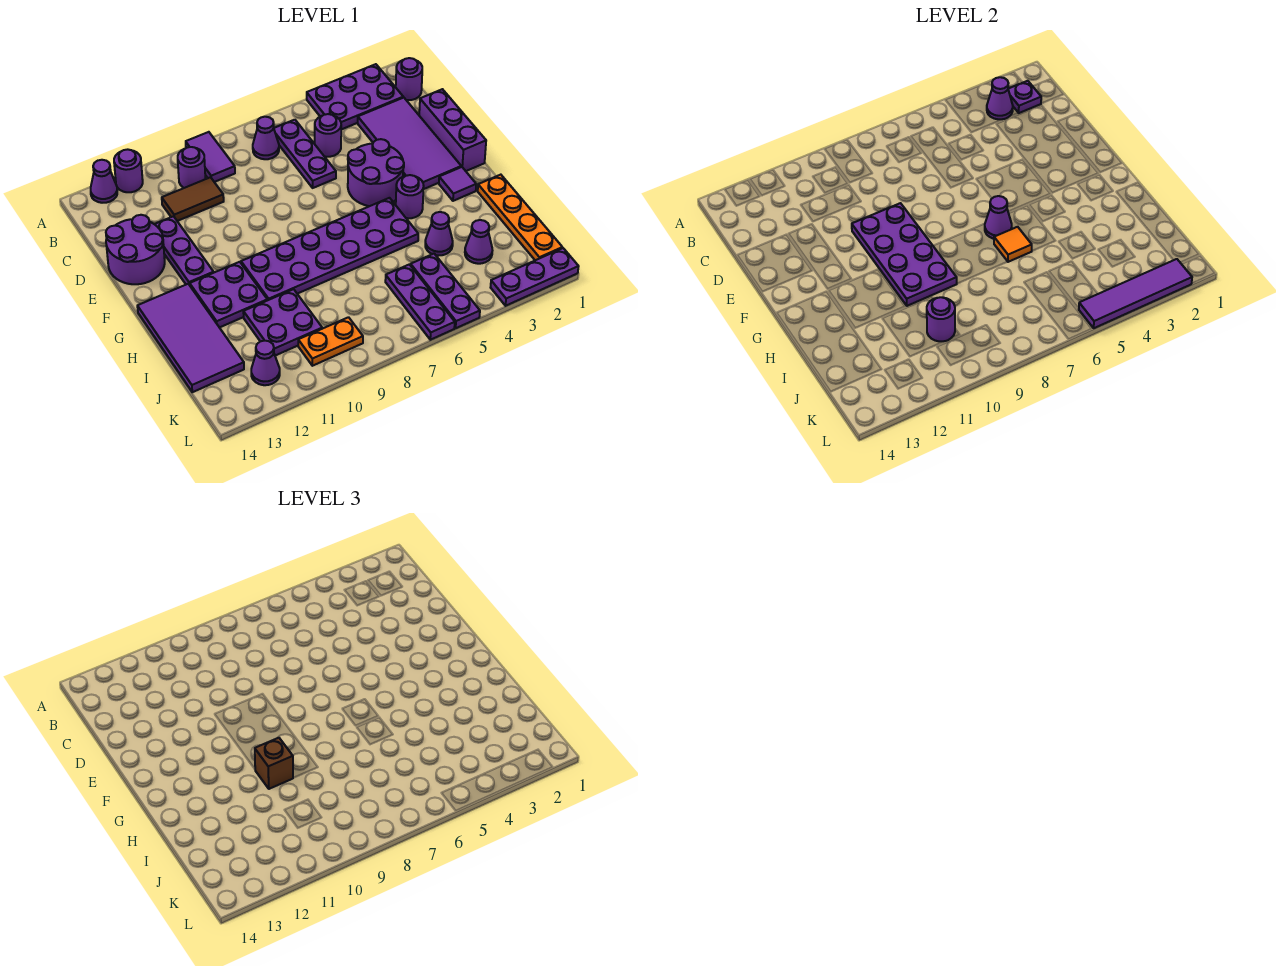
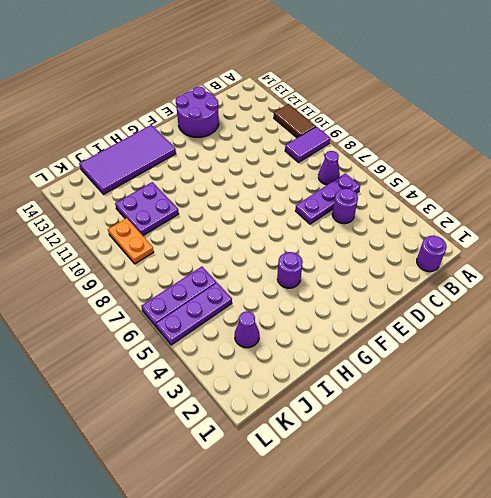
brown 1x2 tile [274,104,316,138] -> brown 1x2 tile moved to [162,177,224,221]
none -> purple 2x3 plate [307,64,403,130]
none -> purple 1x1 round brick [114,149,143,192]
none -> purple 1x1 cone [91,160,117,203]
none -> purple 1x1 round brick [178,147,205,188]

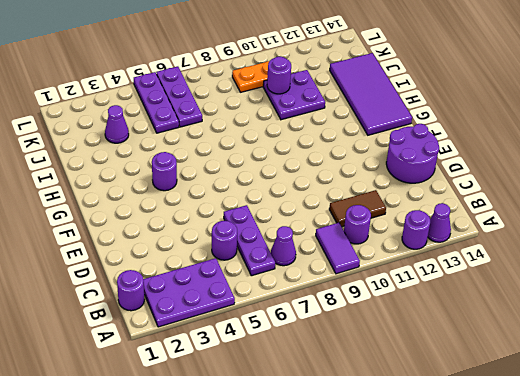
none -> purple 2x4 tile [358,97,461,189]
none -> purple 1x3 brick [419,89,486,171]
none -> purple 1x3 plate [155,216,214,285]
none -> purple 2x2 round brick [348,139,404,206]

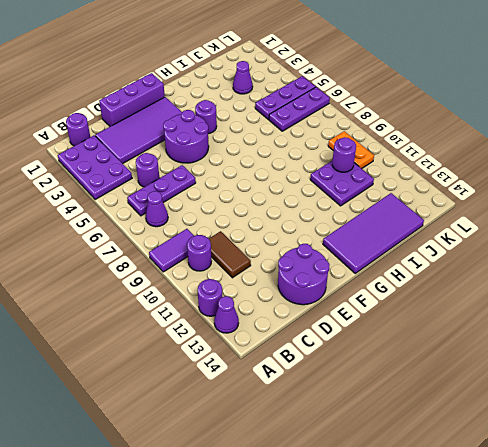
none -> purple 1x3 plate [155,216,214,285]
none -> purple 1x1 tile [439,167,476,201]
none -> purple 2x6 plate [241,198,418,300]
none -> purple 2x2 plate [190,262,267,328]

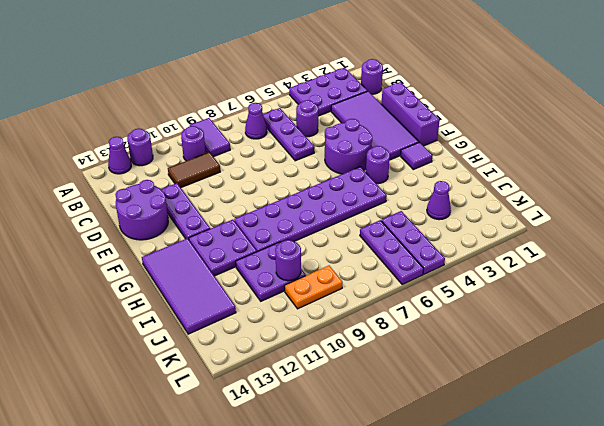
none -> orange 1x4 plate [478,175,562,260]
none -> purple 1x1 cone [425,212,453,256]
none -> purple 1x1 cone [251,341,280,385]
none -> purple 1x3 plate [491,248,579,306]

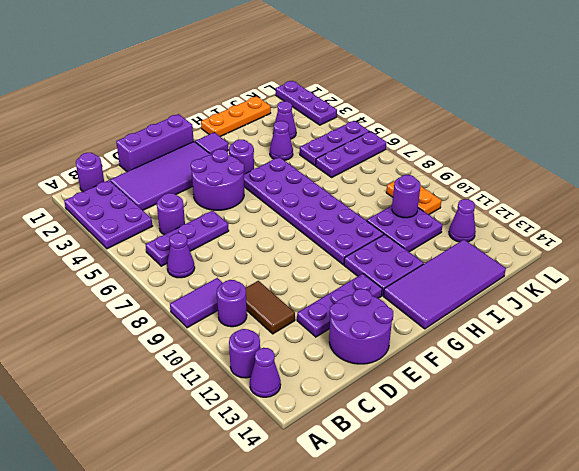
orange 1x3 plate [201,96,271,137] -> orange 1x4 plate [478,175,562,260]
none -> purple 1x1 plate [1008,81,1041,113]
none -> purple 1x1 cone [987,77,1013,119]
none -> purple 2x4 plate [852,203,957,306]
none -> purple 1x1 cone [985,196,1012,239]

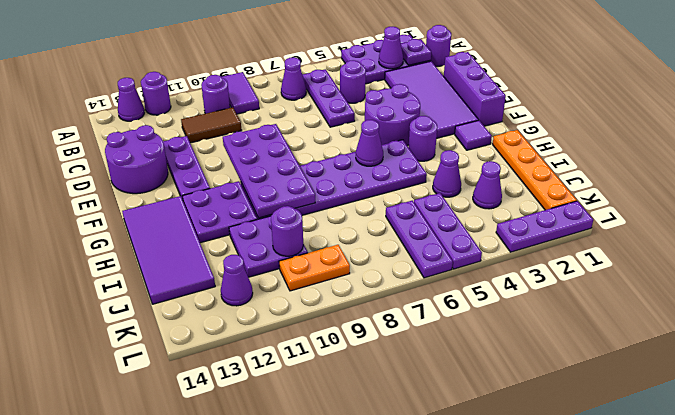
none -> orange 1x1 tile [994,227,1032,262]
none -> purple 1x4 tile [1079,259,1192,328]
none -> brown 1x1 brick [255,738,293,789]

